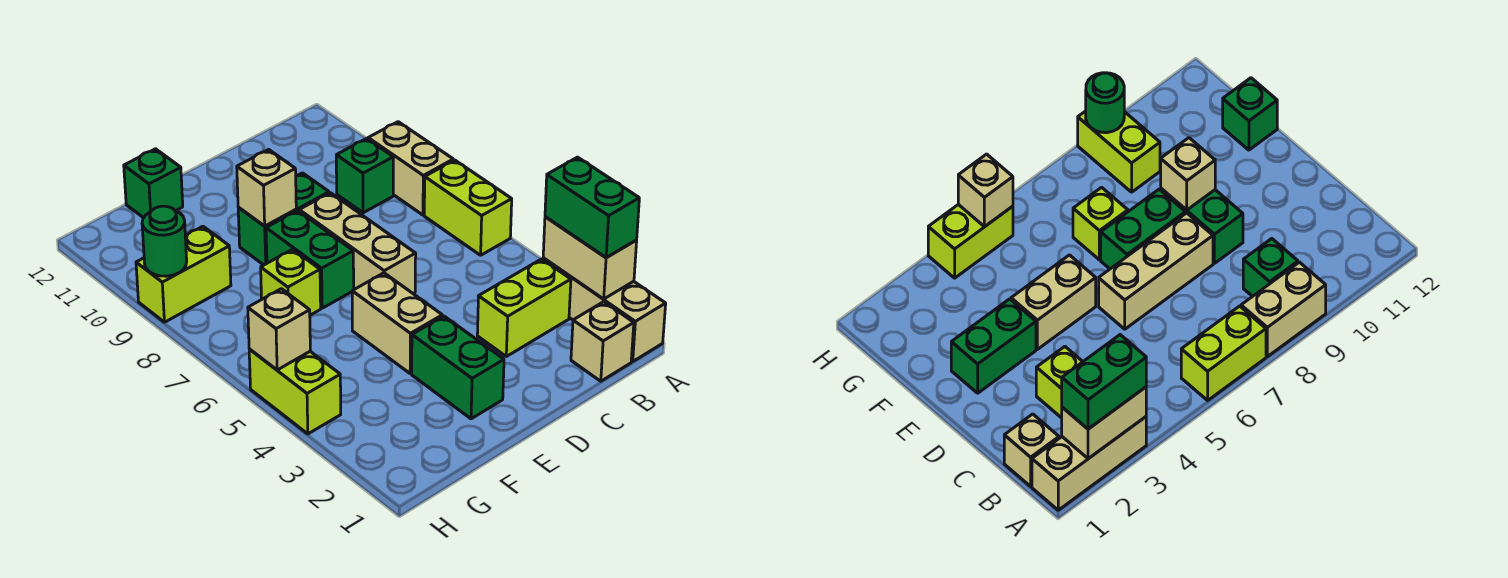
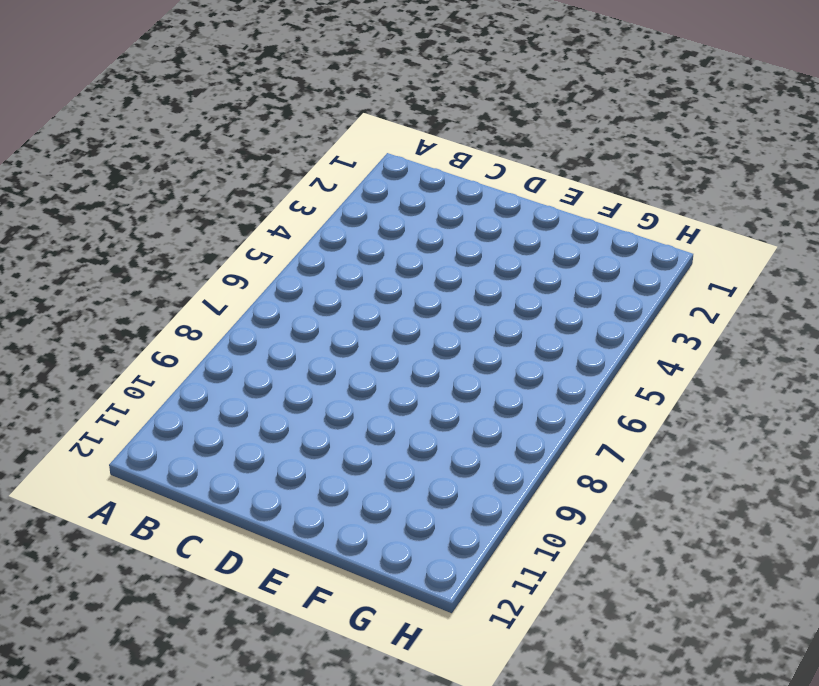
none -> tan 1x3 brick [543,258,666,361]
none -> lime 1x2 brick [424,160,512,255]
none -> tan 1x2 brick [368,122,453,215]

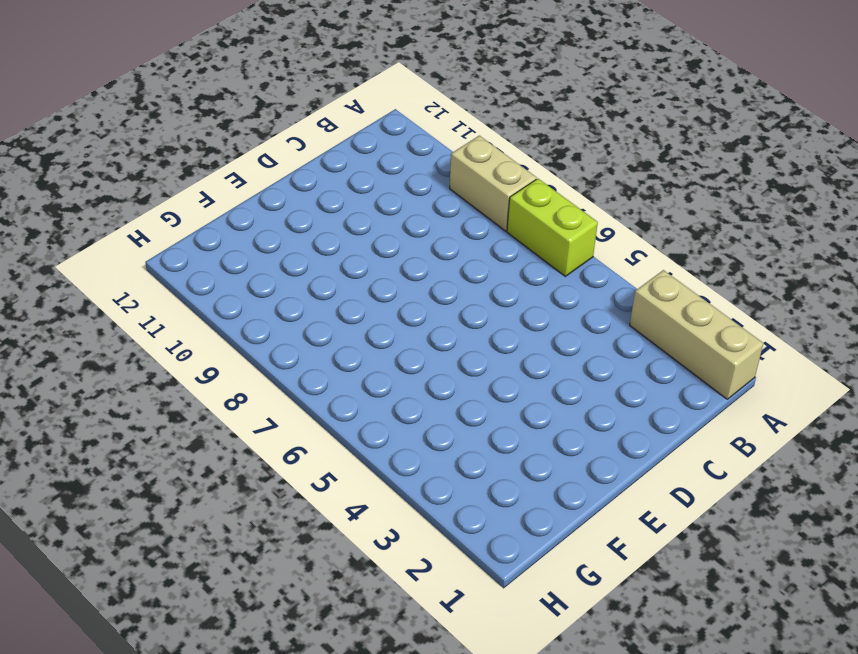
none -> tan 1x1 brick [571,302,634,381]
none -> lime 1x2 brick [477,259,571,356]
none -> green 1x1 brick [336,138,393,213]

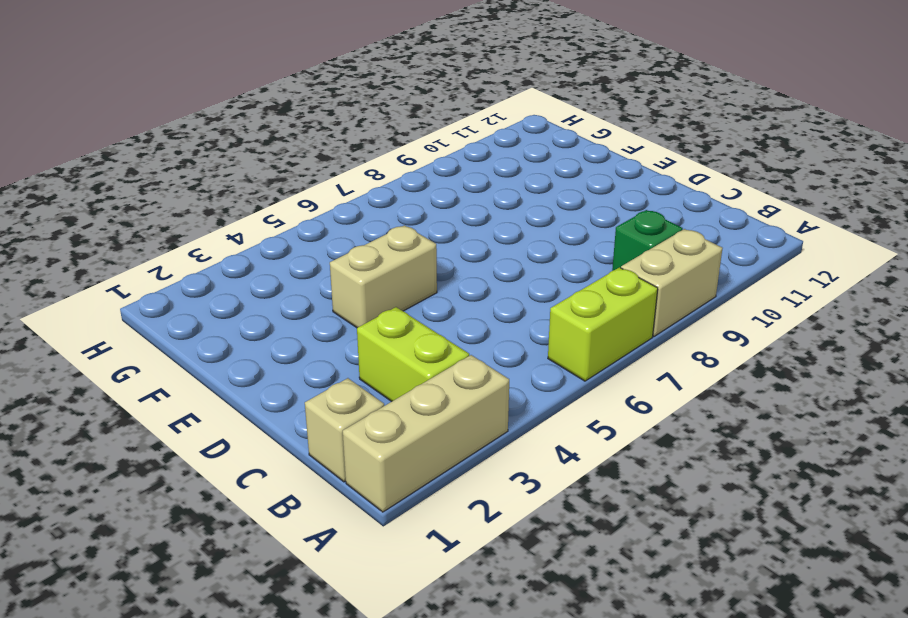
none -> tan 1x3 brick [299,193,416,294]
none -> green 1x2 brick [238,173,329,265]
none -> green 1x2 brick [412,316,504,419]

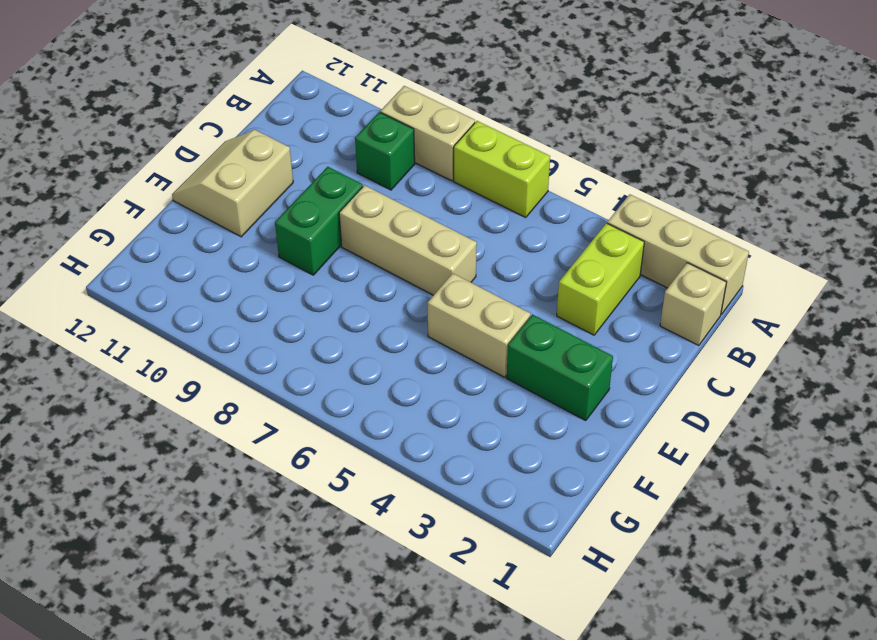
tan 2x2 slope [172,130,293,237] -> none
none -> green 1x2 brick [266,211,354,308]
none -> lime 1x1 brick [261,249,321,315]
none -> green 1x1 brick [124,149,183,218]

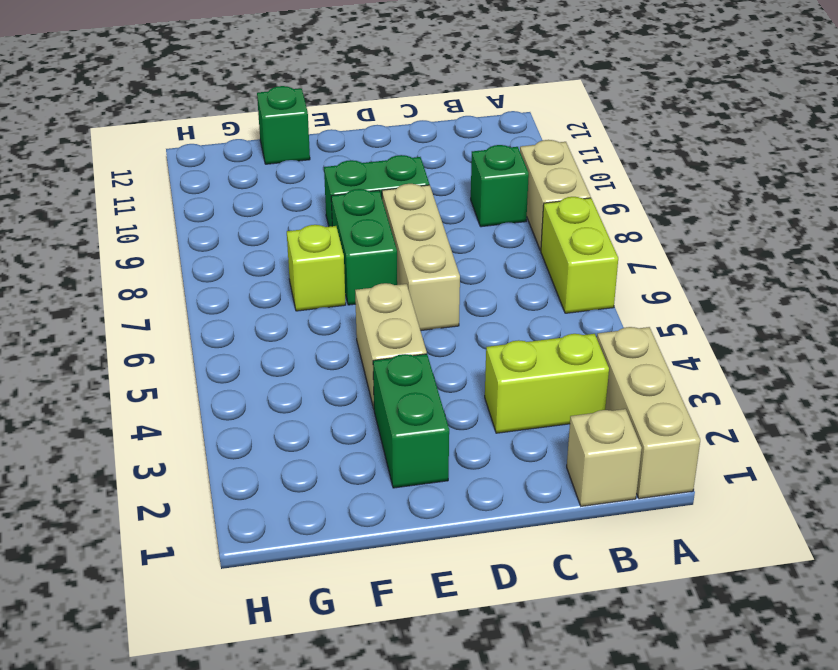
none -> lime 1x2 brick [136,226,231,322]
none -> lime 1x2 brick [249,349,341,434]
none -> tan 1x2 brick [543,217,637,299]

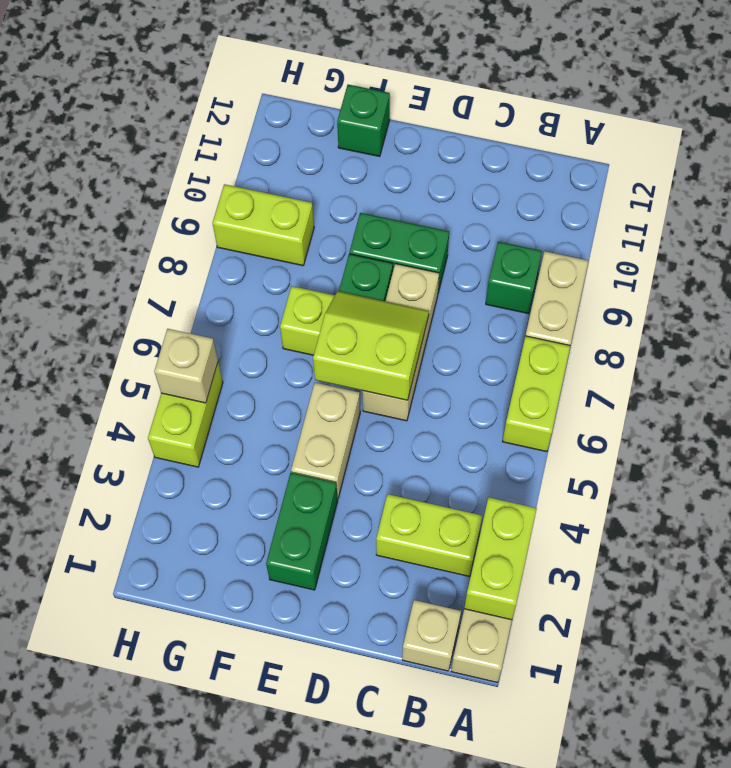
lime 1x2 brick [464,498,537,620] -> tan 1x2 brick [543,217,637,299]
lime 2x2 slope [313,291,429,400] -> none
none -> tan 1x1 brick [237,150,296,226]
none -> green 1x1 round brick [142,206,187,276]
none -> green 1x2 brick [545,157,639,258]

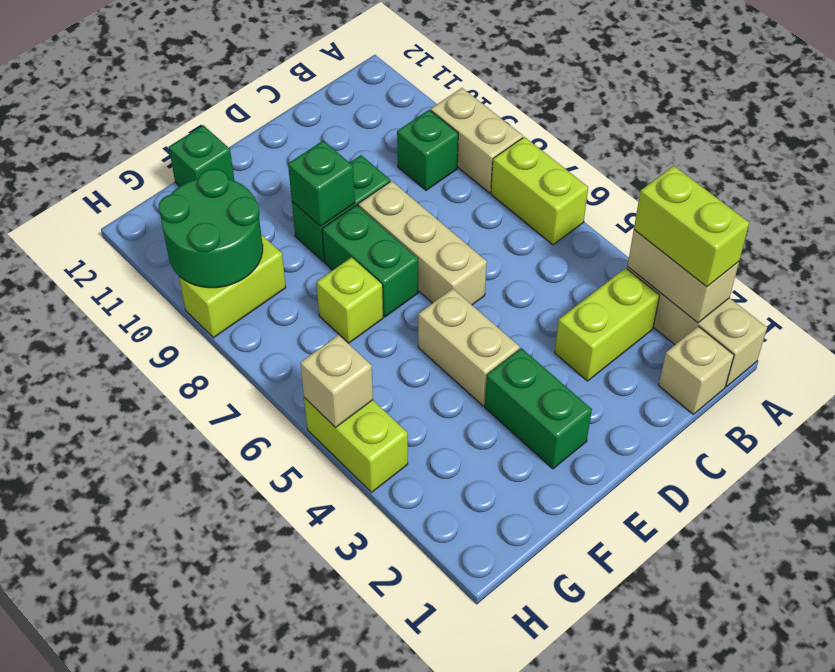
lime 1x2 brick [634,166,749,287] -> green 1x2 brick [545,157,639,258]
green 1x1 brick [288,141,355,226] -> tan 1x1 brick [237,150,296,226]
green 2x2 round brick [159,169,263,288] -> green 1x1 round brick [142,206,187,276]

